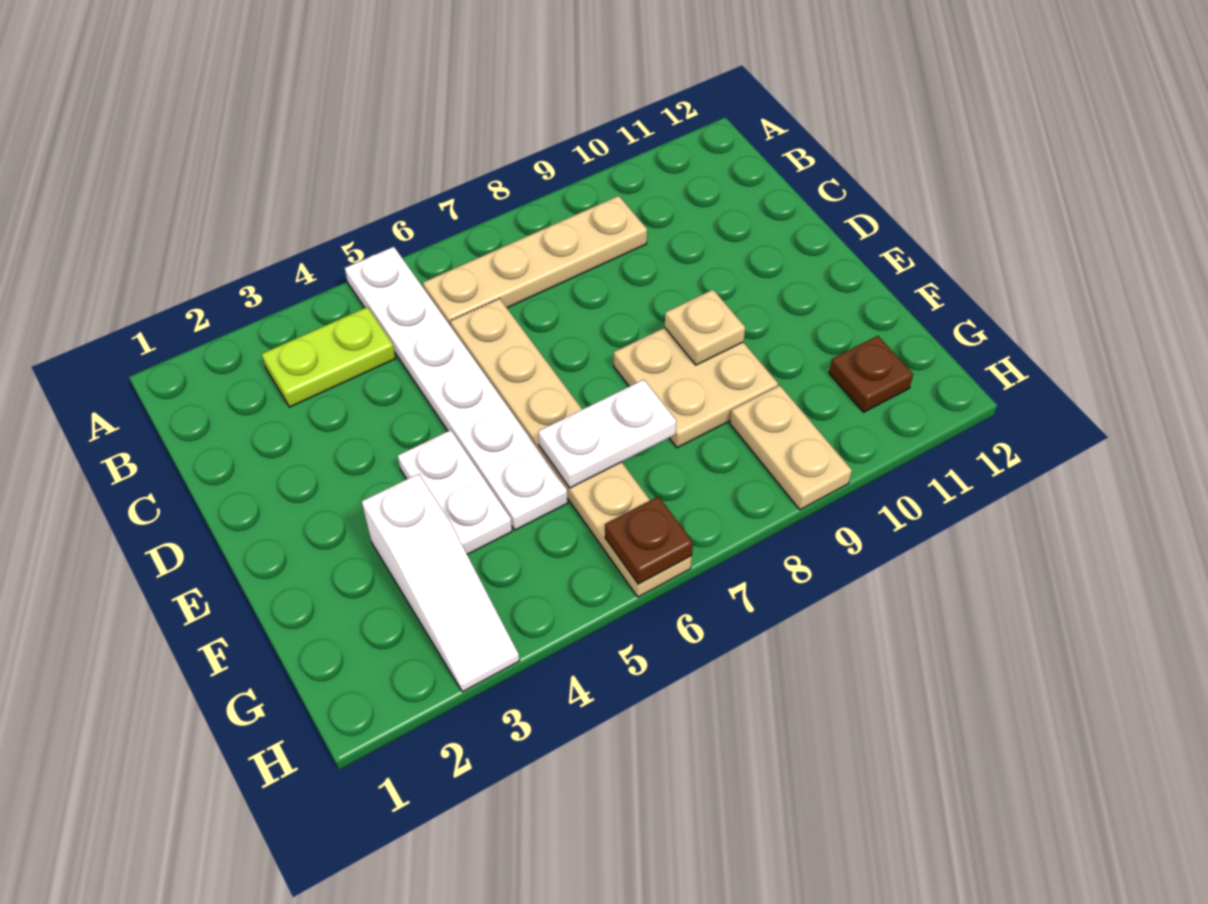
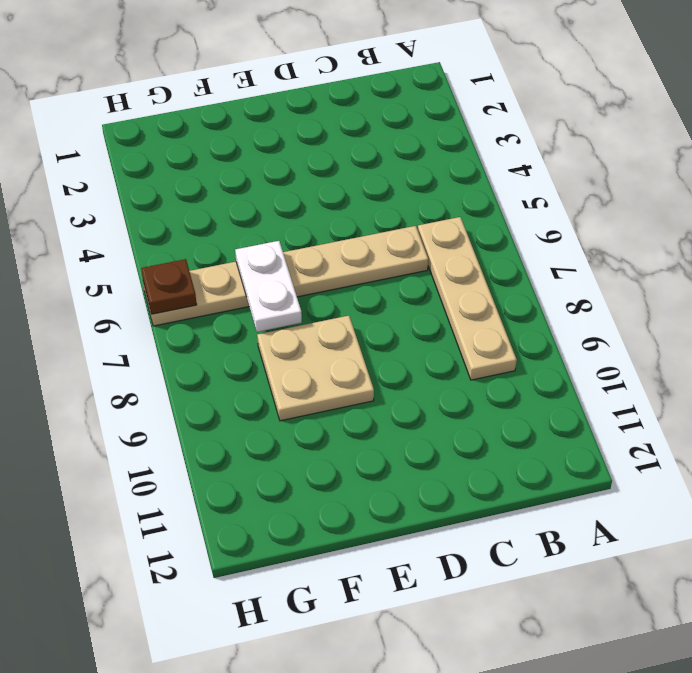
none -> white 1x6 plate [345,247,568,530]
none -> lime 1x2 plate [262,307,396,407]
none -> white 1x2 plate [398,430,512,554]

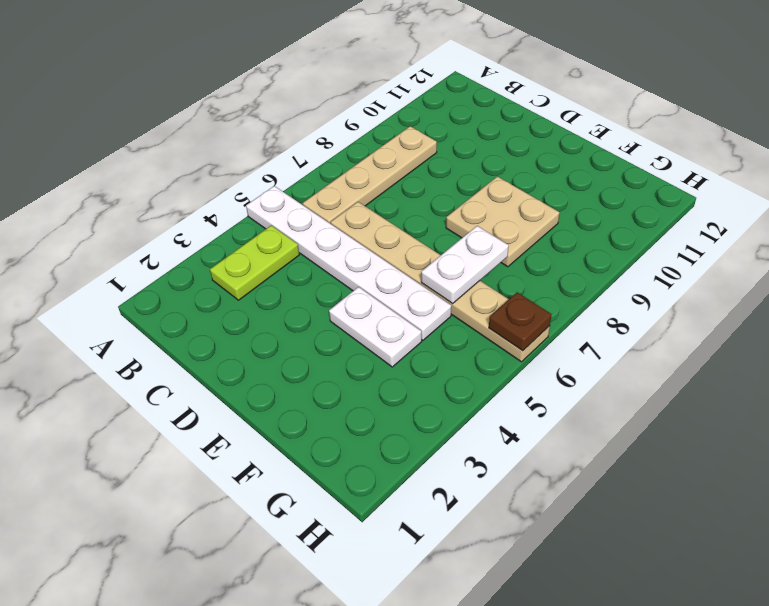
none -> white 1x3 slope [362,474,519,692]
none -> tan 1x2 plate [730,385,852,510]
none -> brown 1x1 plate [829,336,913,412]

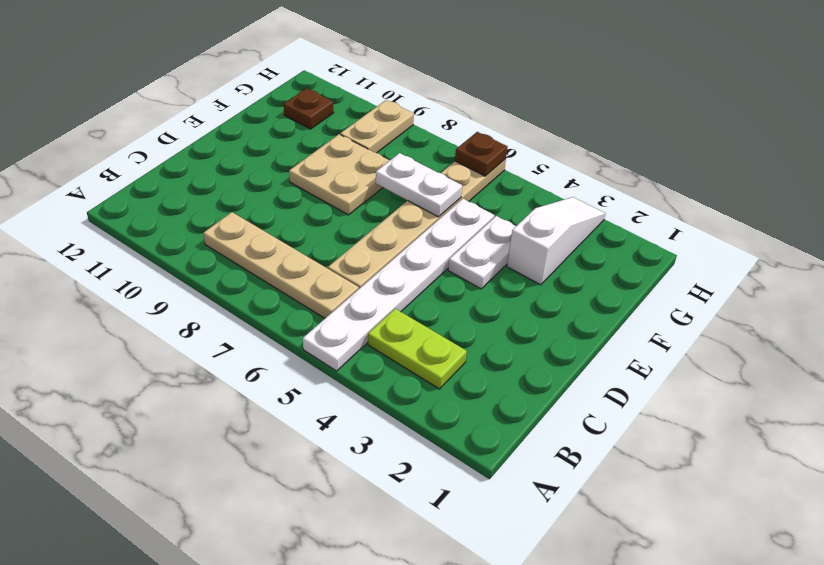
none -> tan 1x1 plate [665,290,745,365]

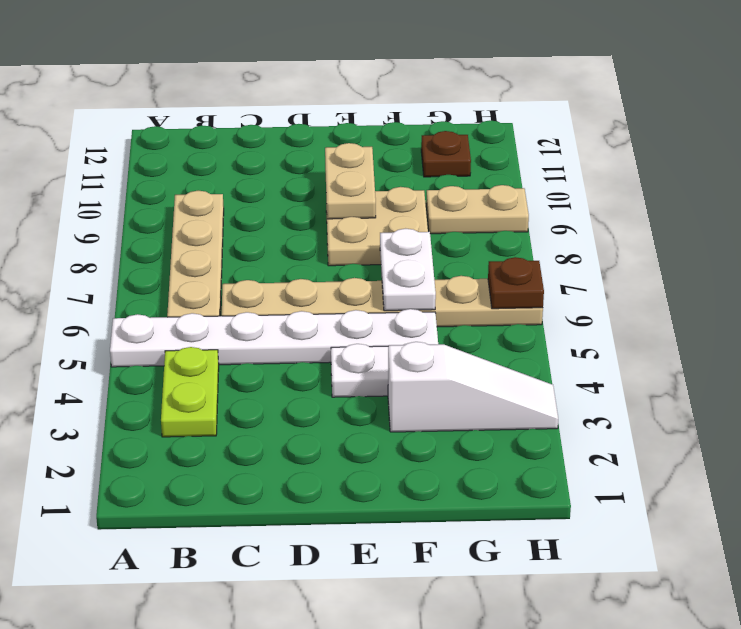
tan 1x2 plate [325,143,376,219] -> tan 1x1 plate [665,290,745,365]

